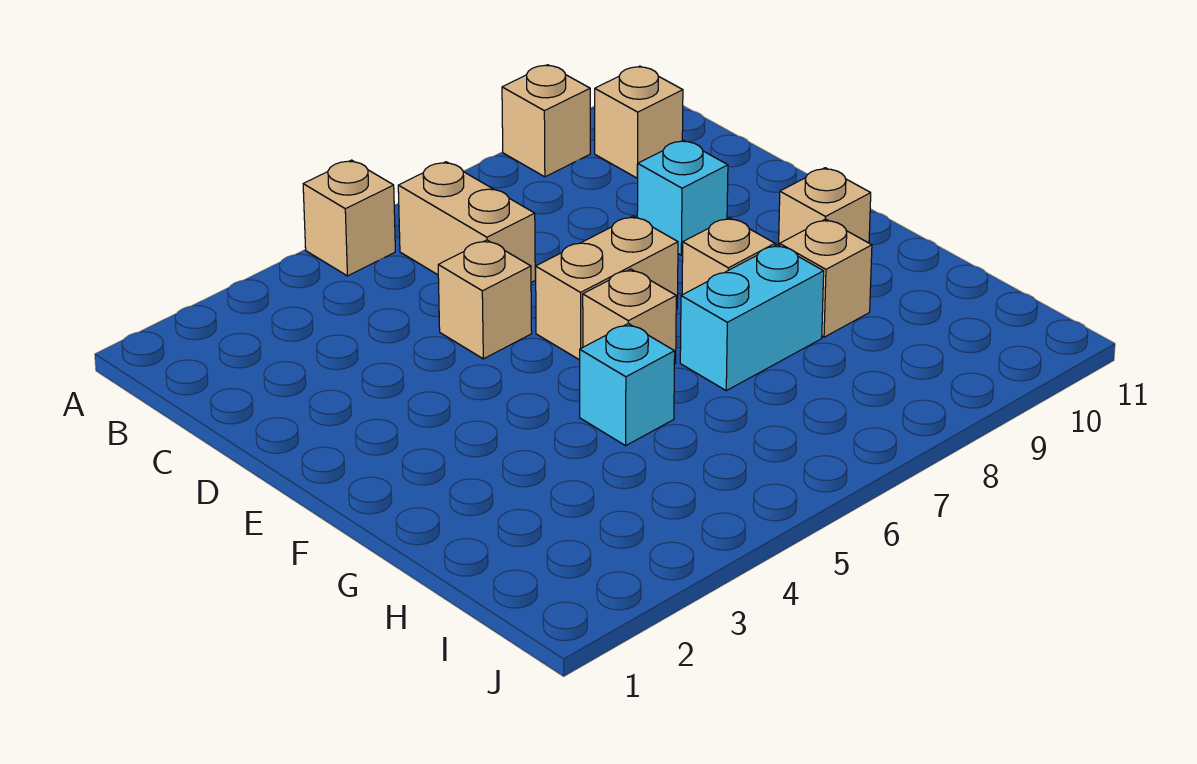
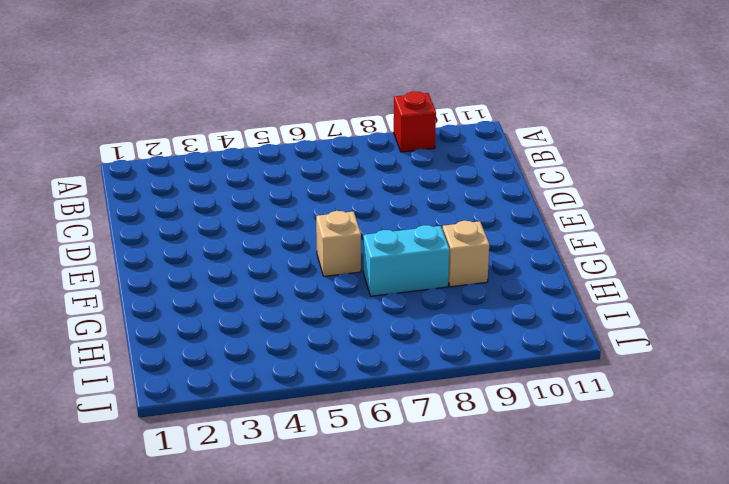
red 1x1 brick [394,91,436,152] -> tan 1x1 brick [502,65,590,177]
none -> tan 1x1 brick [303,160,395,276]
none -> tan 1x2 brick [398,162,535,282]
none -> tan 1x1 brick [595,66,683,178]

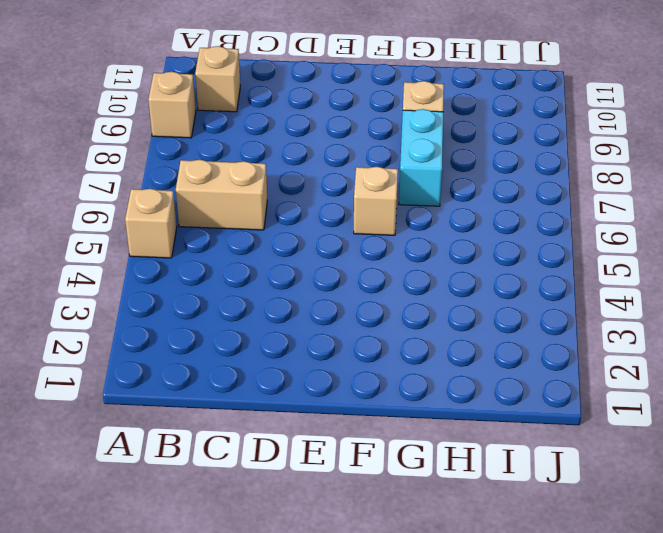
none -> tan 1x1 brick [438,240,532,359]
none -> cyan 1x1 brick [637,140,728,255]
none -> tan 1x2 brick [536,216,678,360]

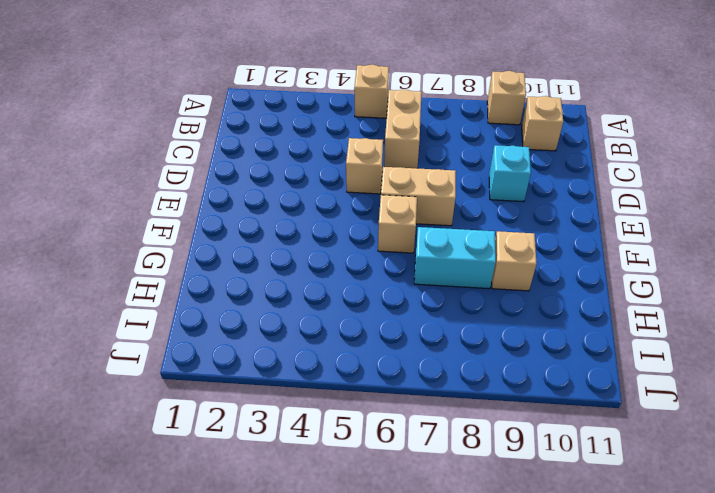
none -> tan 1x1 brick [682,218,775,295]
none -> tan 1x1 brick [779,168,871,246]
none -> cyan 1x1 brick [580,324,675,446]

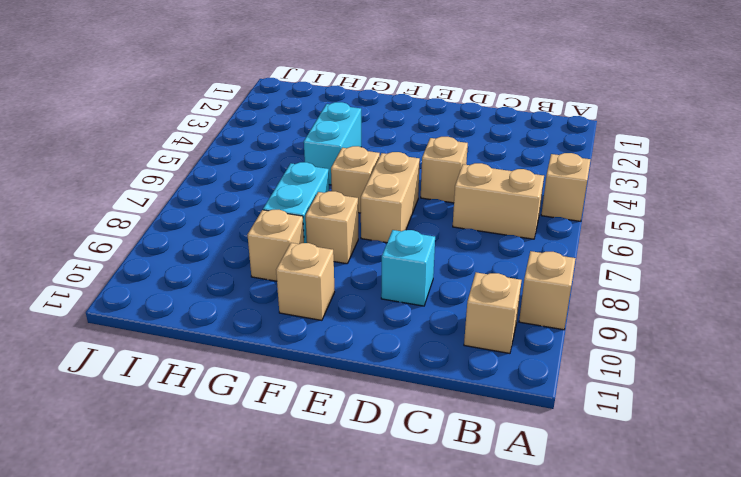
cyan 1x2 brick [304,102,361,185] -> cyan 1x1 brick [580,324,675,446]

